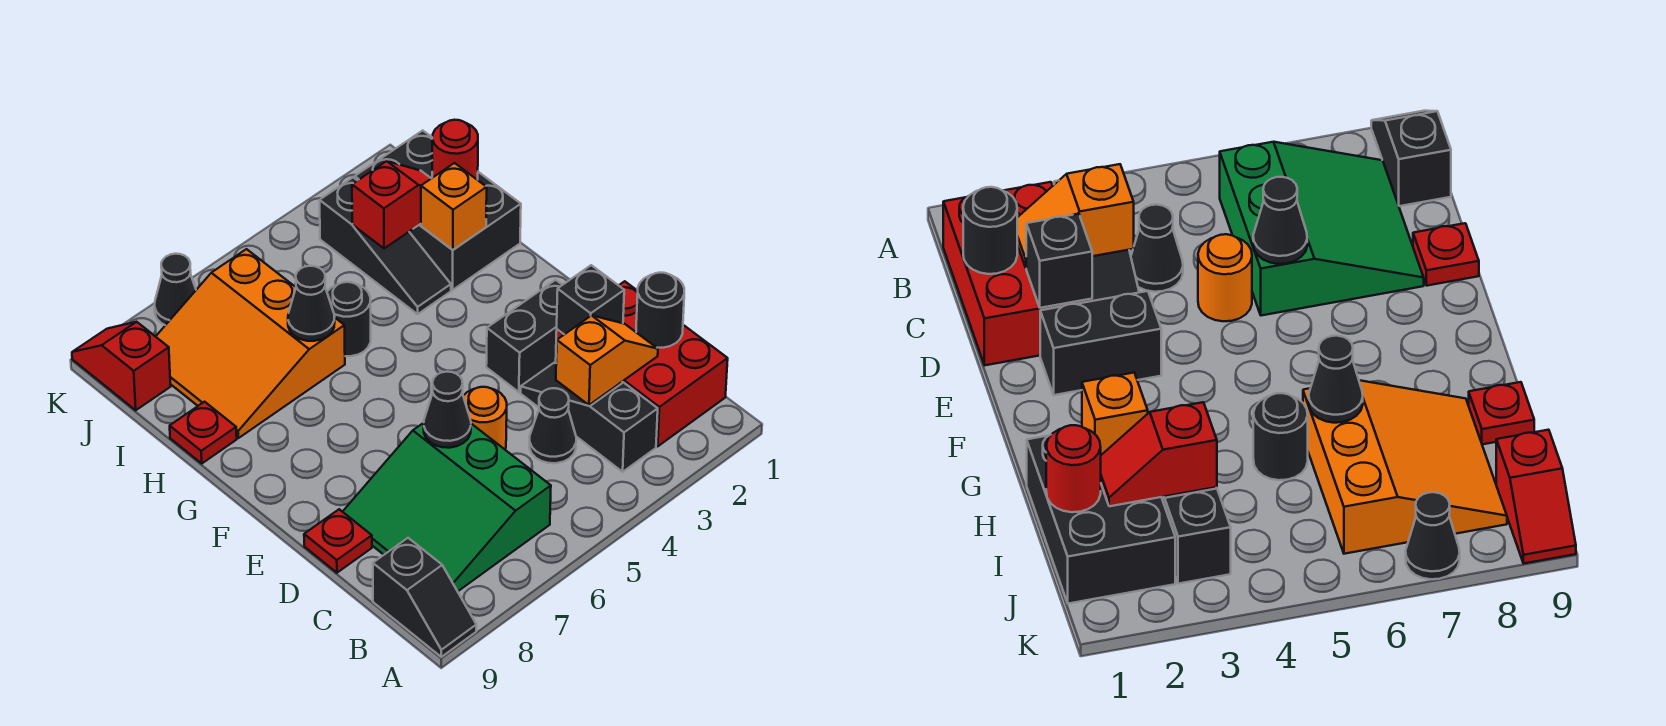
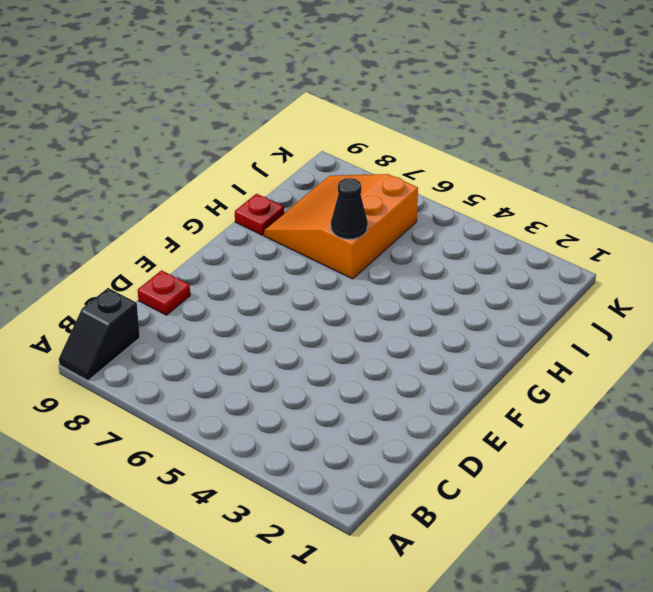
none -> red 2x3 brick [556,281,728,446]
none -> black 1x3 slope [521,363,658,472]
none -> green 3x3 slope [343,423,551,591]

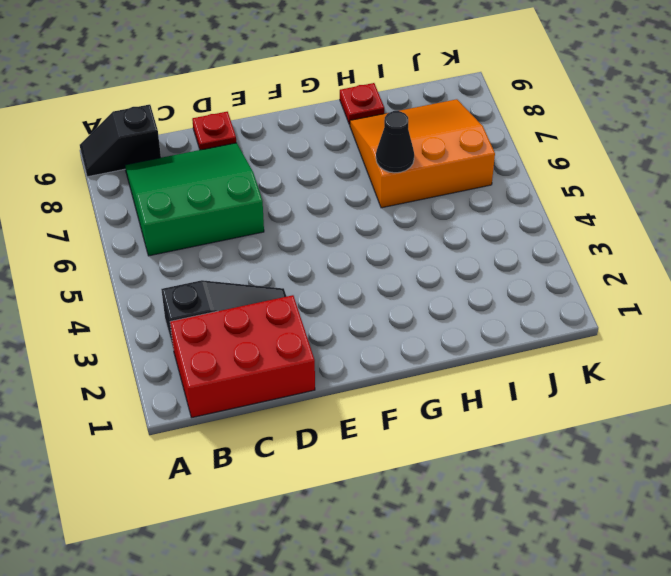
none -> black 1x1 cone [529,388,576,463]
none -> orange 1x1 round brick [463,387,507,449]
none -> black 1x2 brick [486,280,562,392]

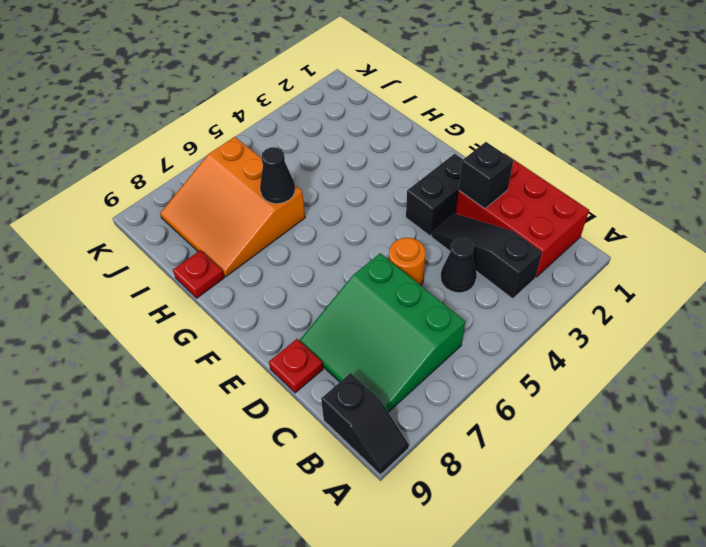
none -> black 2x3 brick [355,131,521,290]
none -> black 1x3 slope [320,178,451,314]
none -> black 1x1 round brick [327,282,371,356]

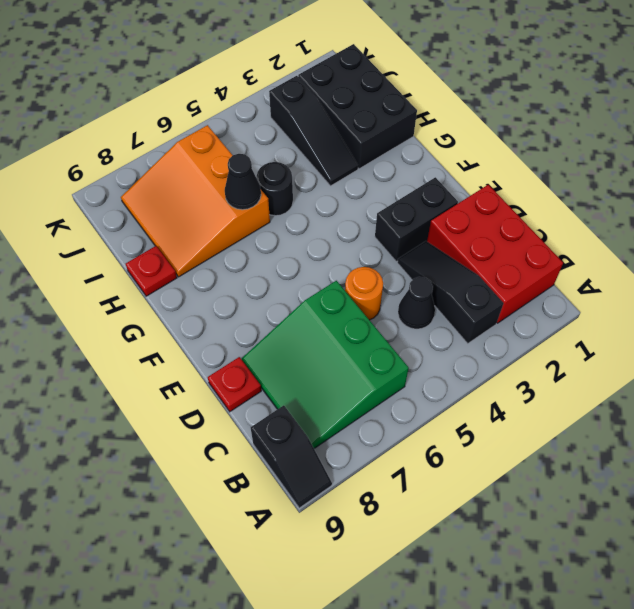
none -> red 1x2 slope [72,322,171,410]
none -> black 1x1 cone [155,254,196,325]
none -> black 1x1 round brick [636,273,684,348]

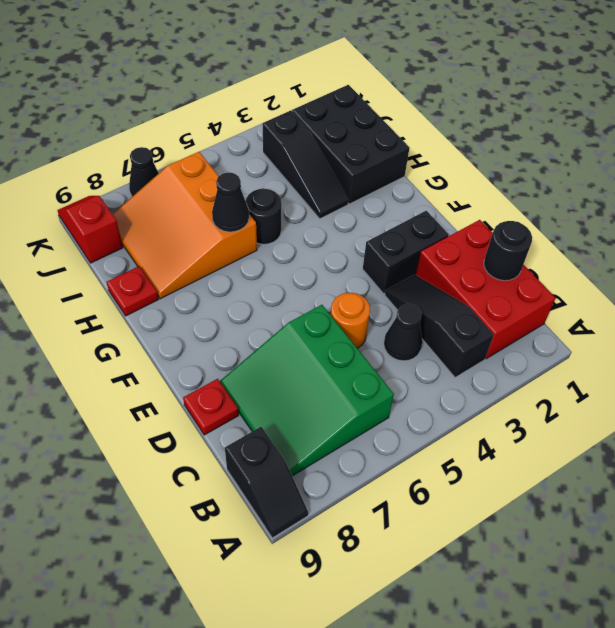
none -> orange 1x2 slope [556,315,658,405]
none -> black 1x1 brick [557,265,624,334]
none -> black 1x1 cone [424,372,471,448]

